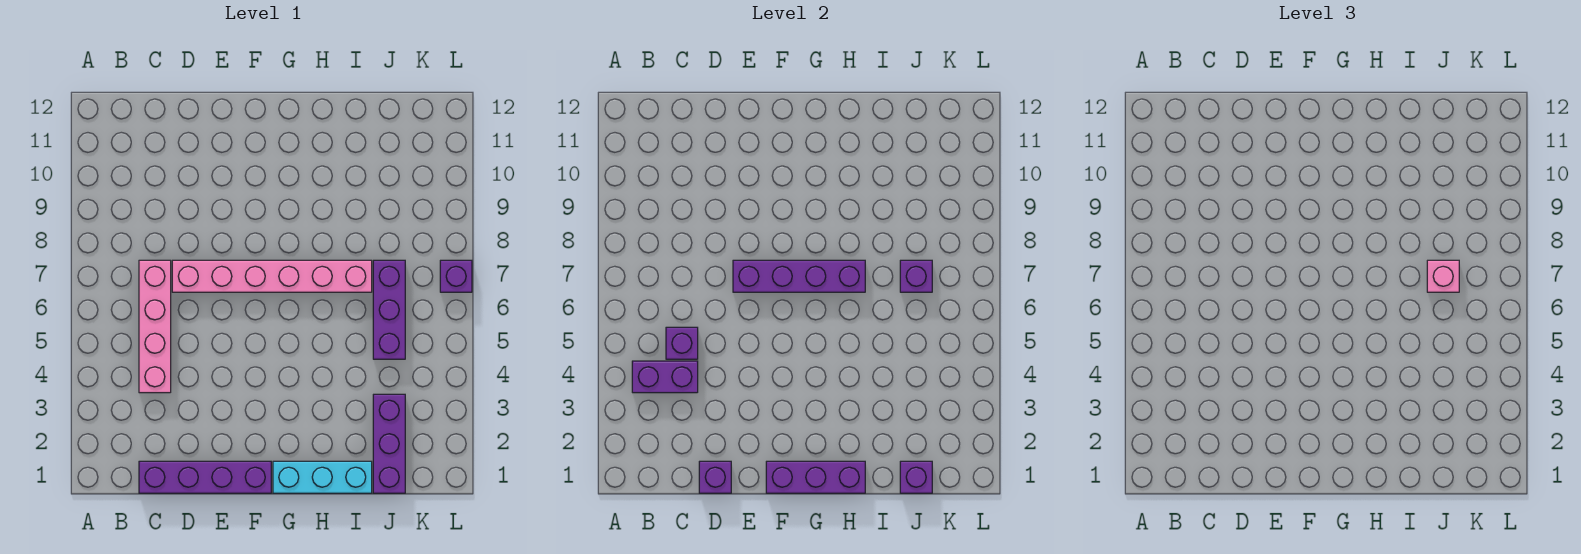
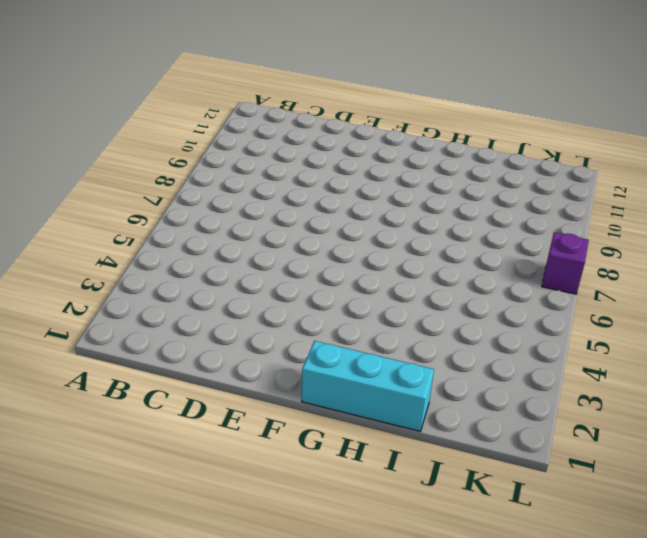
none -> purple 1x4 brick [139,461,271,493]
none -> pink 1x4 brick [139,260,171,393]
none -> pink 1x6 brick [172,260,372,292]

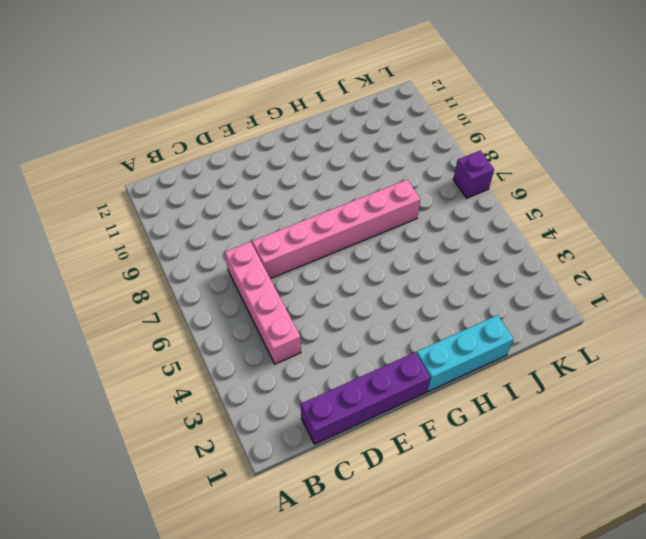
none -> purple 1x3 brick [373,394,405,493]
none -> purple 1x3 brick [373,260,405,359]
none -> purple 1x2 brick [632,361,698,393]

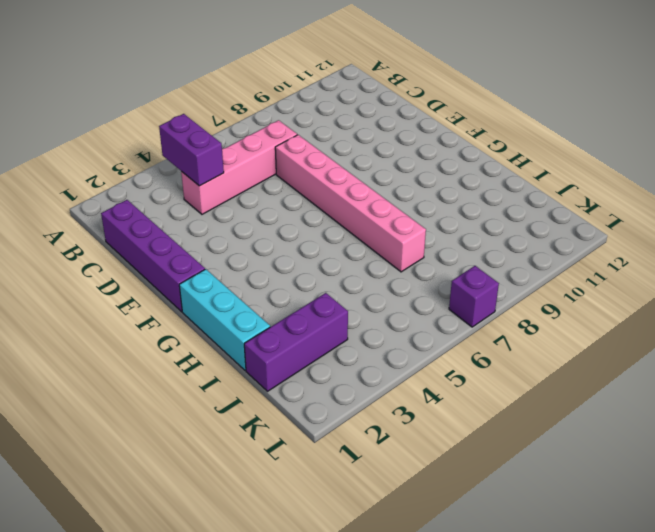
none -> purple 1x3 brick [373,260,405,359]
none -> purple 1x1 brick [666,327,698,359]
none -> purple 1x1 brick [699,461,731,493]

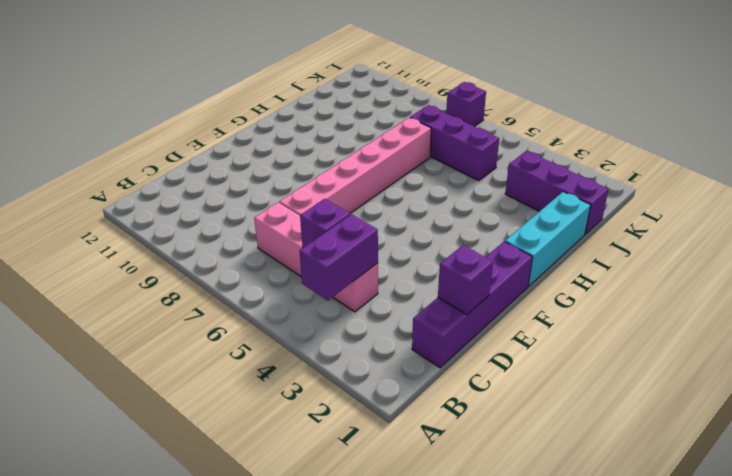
none -> purple 1x4 brick [733,260,865,292]
none -> purple 1x3 brick [766,461,865,493]
none -> purple 1x1 brick [900,461,932,493]

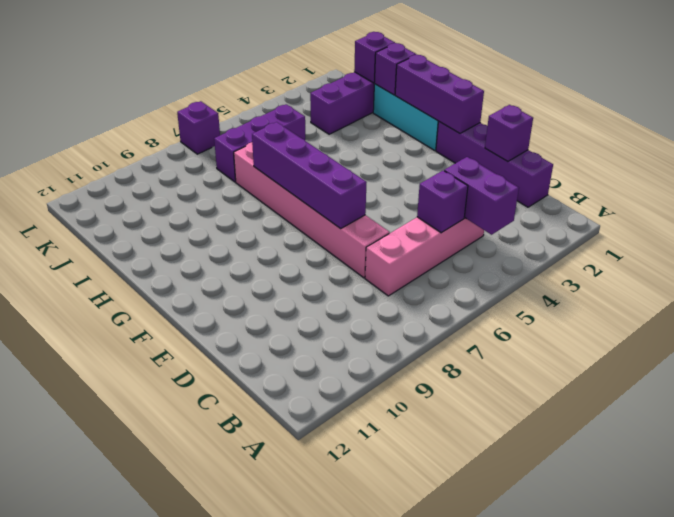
purple 1x1 brick [374,43,416,95] -> purple 1x1 brick moved to [900,260,932,292]
none -> pink 1x1 brick [1427,260,1459,292]

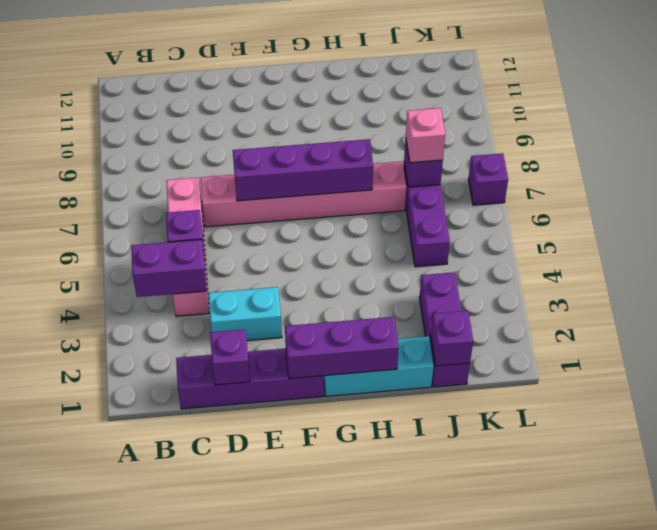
cyan 1x2 brick [209,287,282,341] -> none

